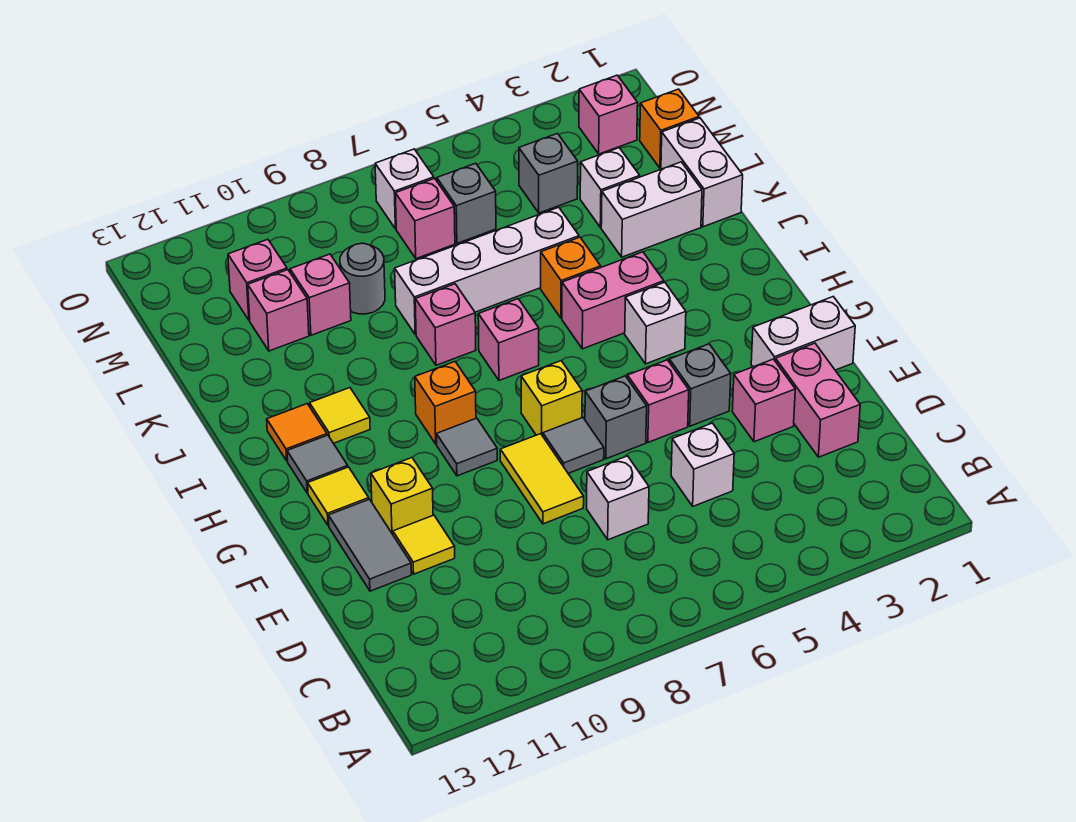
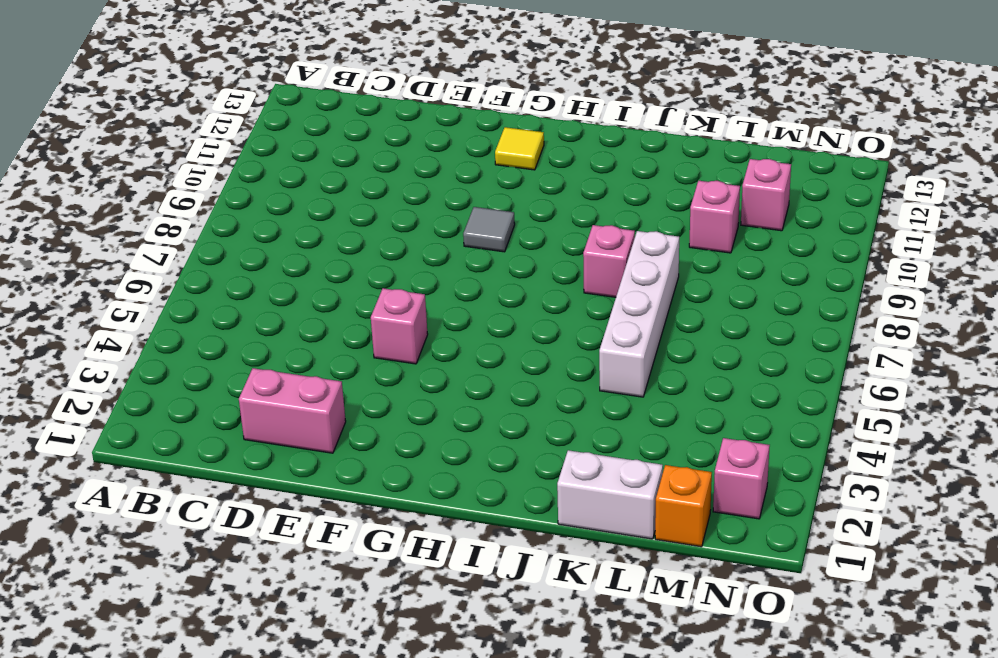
none -> white 1x1 brick [671,423,734,506]
none -> white 1x1 brick [587,456,649,540]
none -> pink 1x1 brick [732,359,795,442]
none -> yellow 1x2 tile [500,434,584,524]

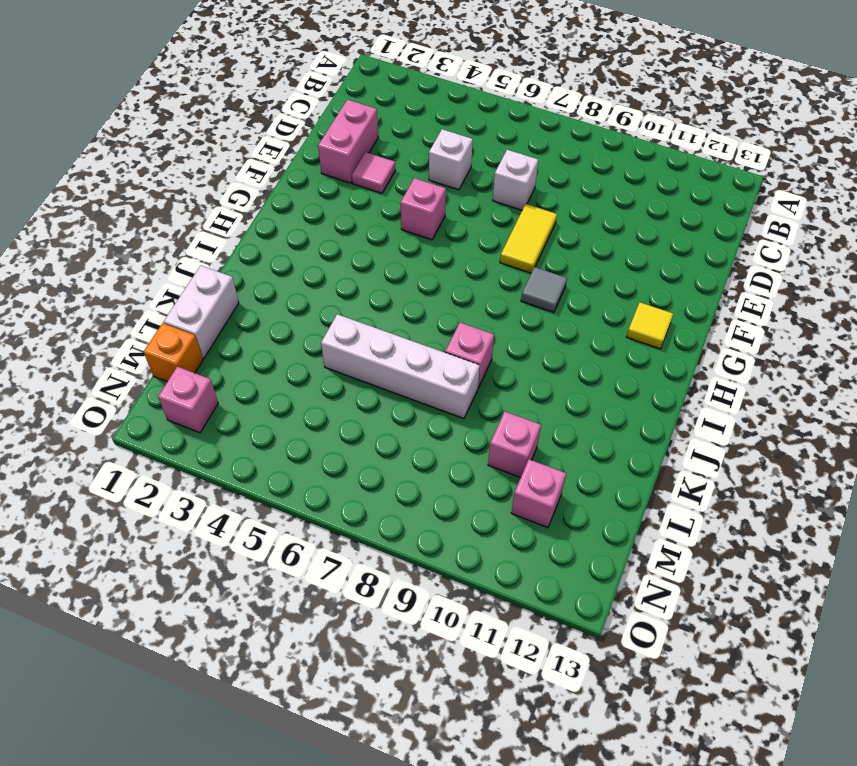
pink 1x1 tile [352,152,395,193] -> pink 1x1 brick [732,359,795,442]
none -> yellow 1x1 tile [393,515,455,574]
none -> grey 1x2 tile [328,499,411,591]
none -> white 1x2 brick [751,297,855,370]
none -> grey 1x1 brick [669,344,731,426]

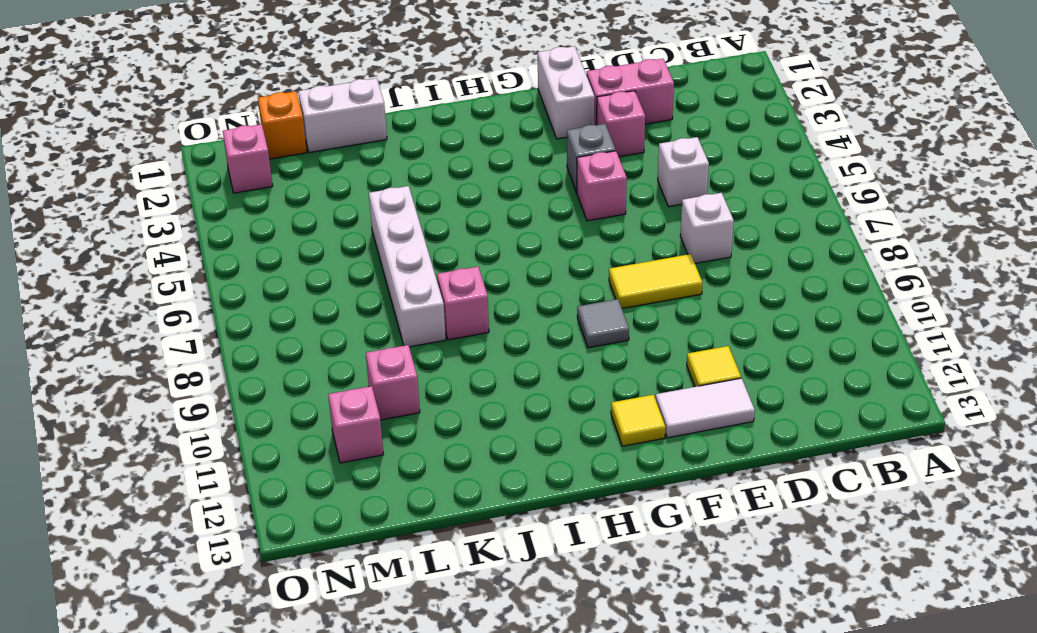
white 1x2 tile [656,378,755,438] -> grey 1x2 tile [328,499,411,591]
none -> grey 1x1 brick [585,376,647,459]
none -> grey 1x1 tile [543,418,604,473]
none -> yellow 1x1 brick [371,458,433,534]
none -> yellow 1x1 brick [521,361,582,436]

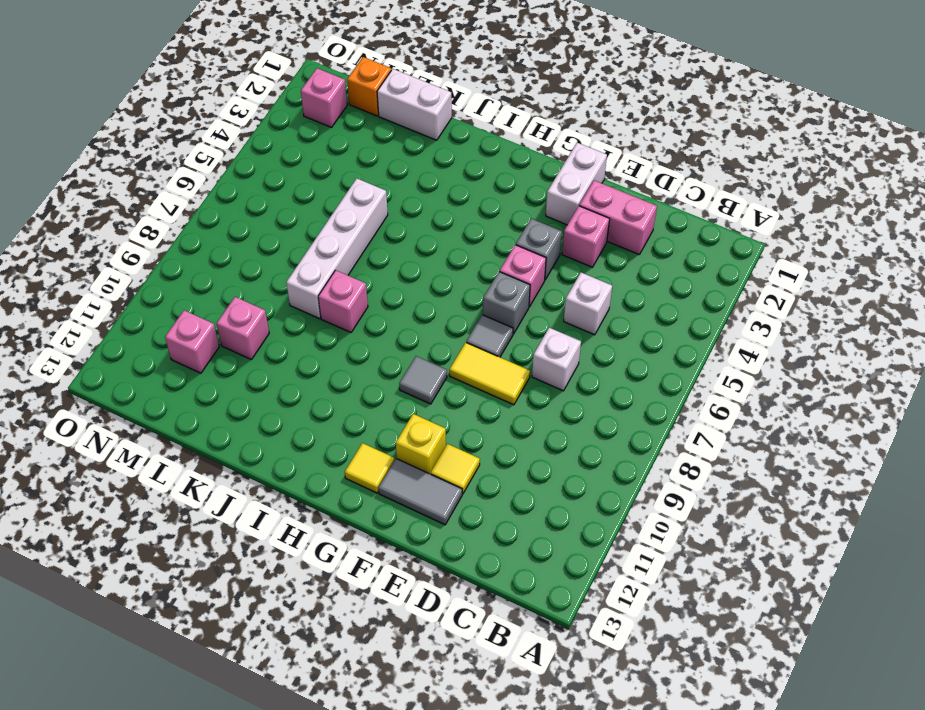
none -> yellow 1x1 brick [521,361,582,436]
none -> white 1x1 brick [625,282,686,364]
none -> orange 1x1 brick [415,362,476,444]
none -> grey 1x1 tile [287,435,348,493]

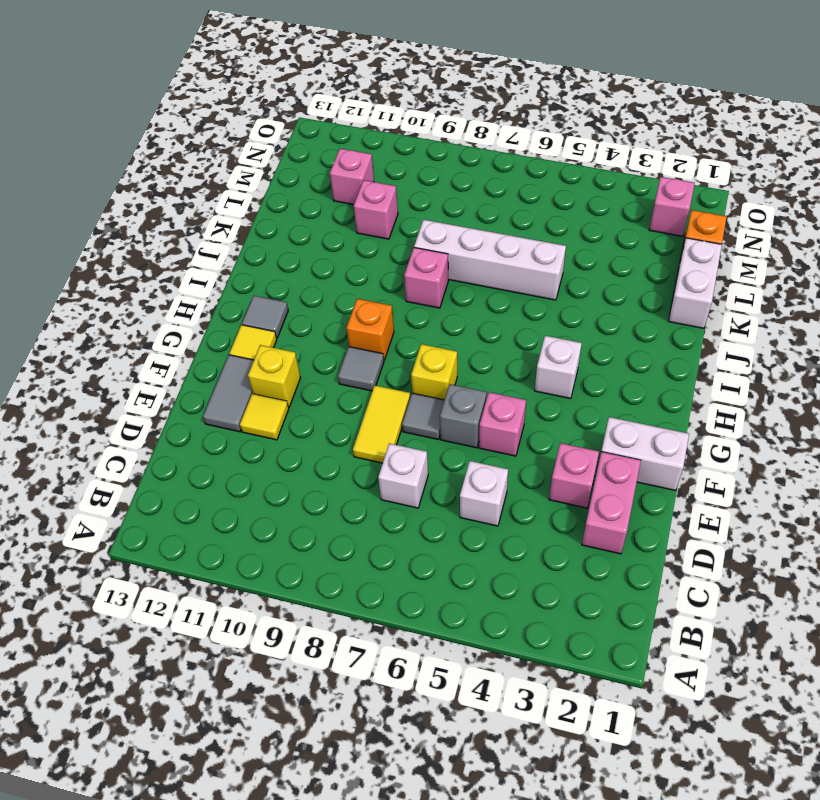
none -> grey 1x1 brick [669,344,731,426]
none -> pink 1x2 brick [562,252,664,349]
none -> pink 1x1 brick [478,299,539,380]
none -> yellow 1x1 tile [310,388,370,443]

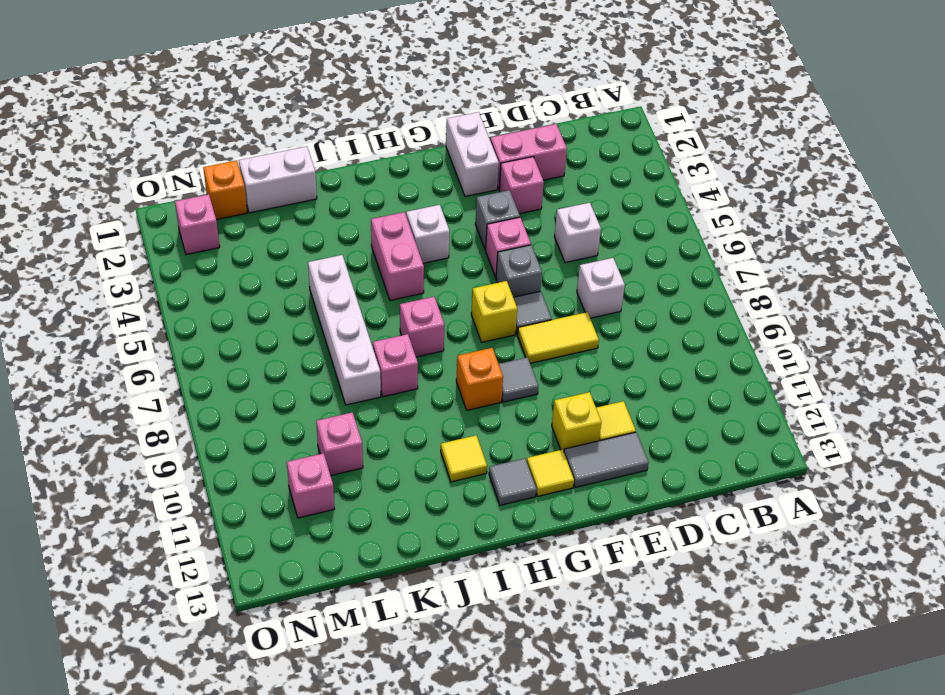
none -> orange 1x1 tile [267,404,327,461]
none -> orange 1x1 brick [541,237,601,318]
none -> white 1x2 brick [601,162,702,257]
none -> white 1x1 brick [580,148,640,228]

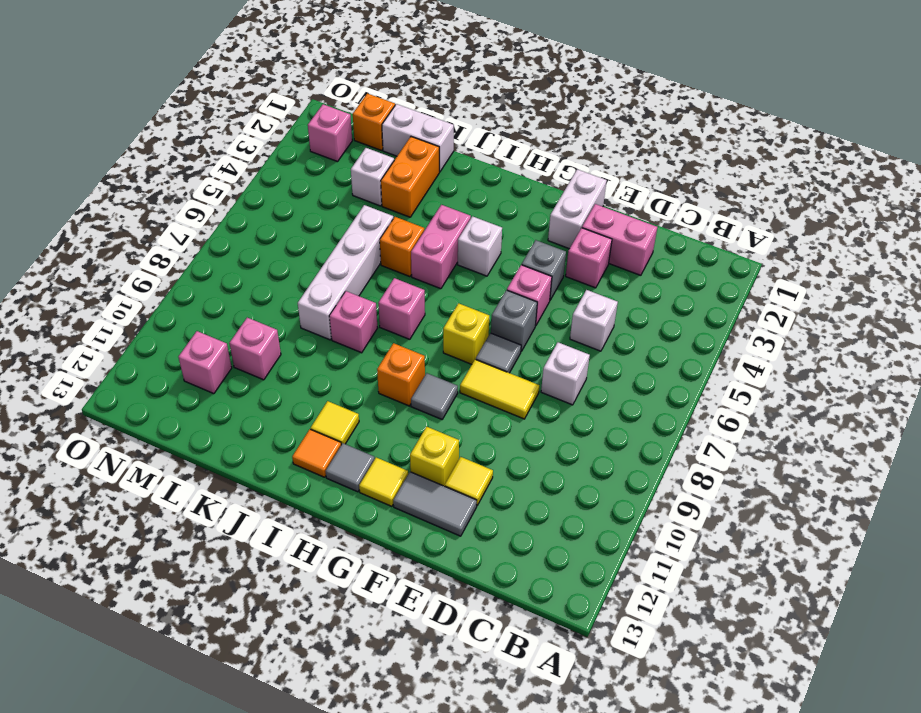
orange 1x2 brick [381,137,439,217] -> white 1x2 brick [601,162,702,257]
none -> grey 1x1 round brick [340,243,385,314]
none -> pink 1x1 brick [248,270,309,351]
none -> grey 1x1 brick [519,134,578,213]
none -> grey 1x1 brick [437,163,496,243]

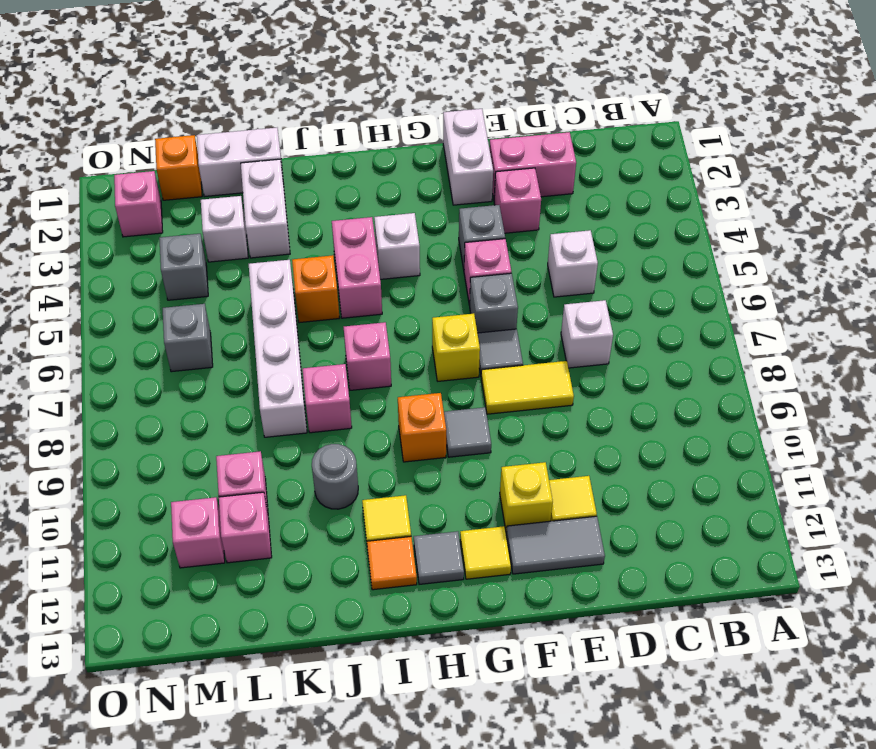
grey 1x1 round brick [312,444,358,509] -> grey 1x1 round brick moved to [340,243,385,314]
none -> pink 1x1 brick [395,178,455,259]
none -> white 1x1 brick [375,149,434,229]

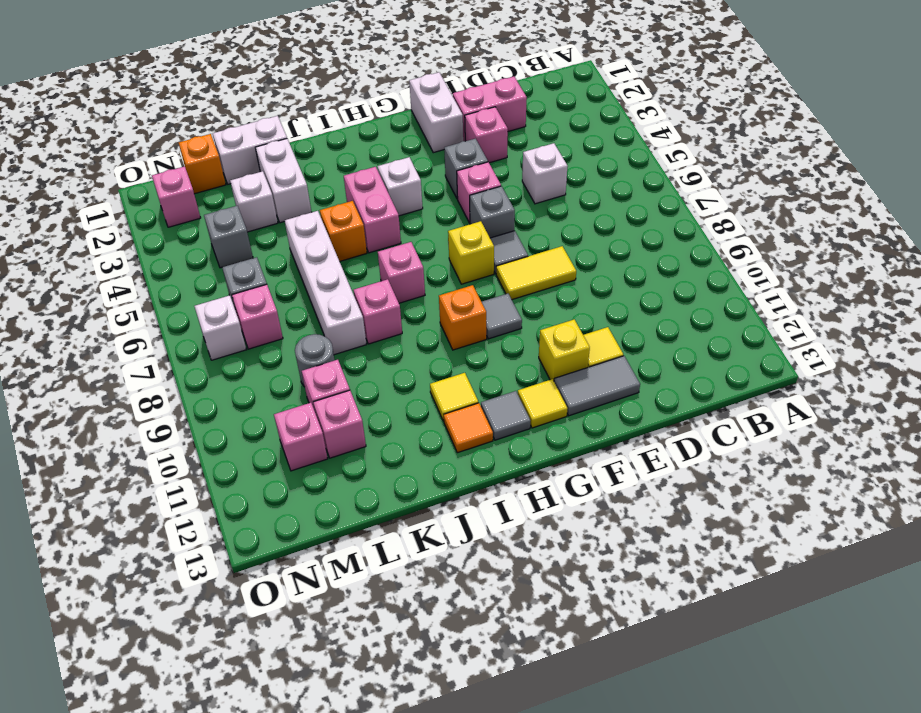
none -> white 1x1 brick [587,456,649,540]

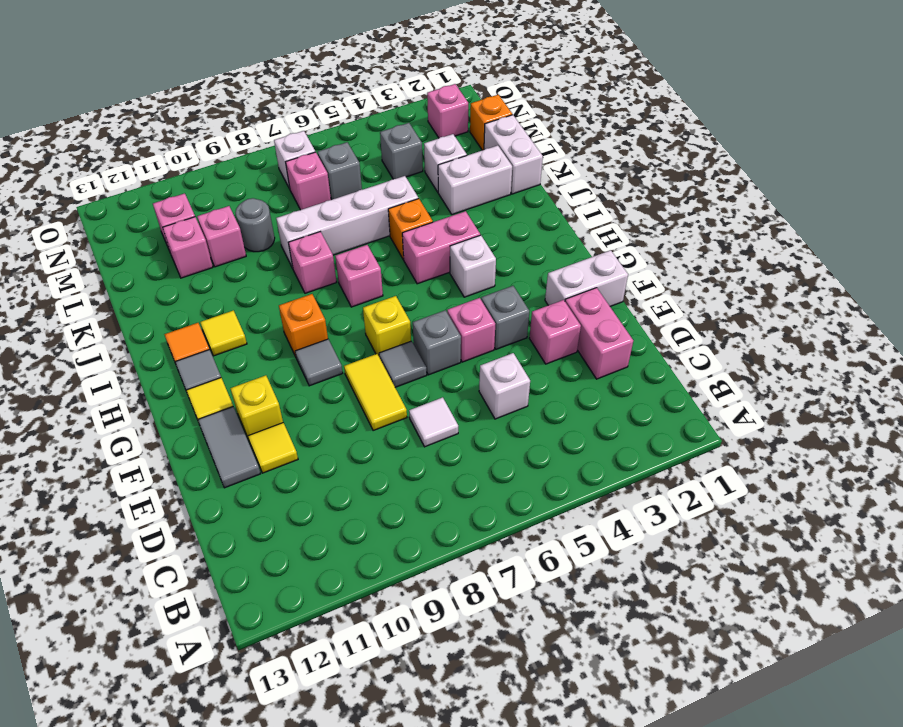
white 1x1 tile [409,397,458,447] -> white 1x1 brick [587,456,649,540]

